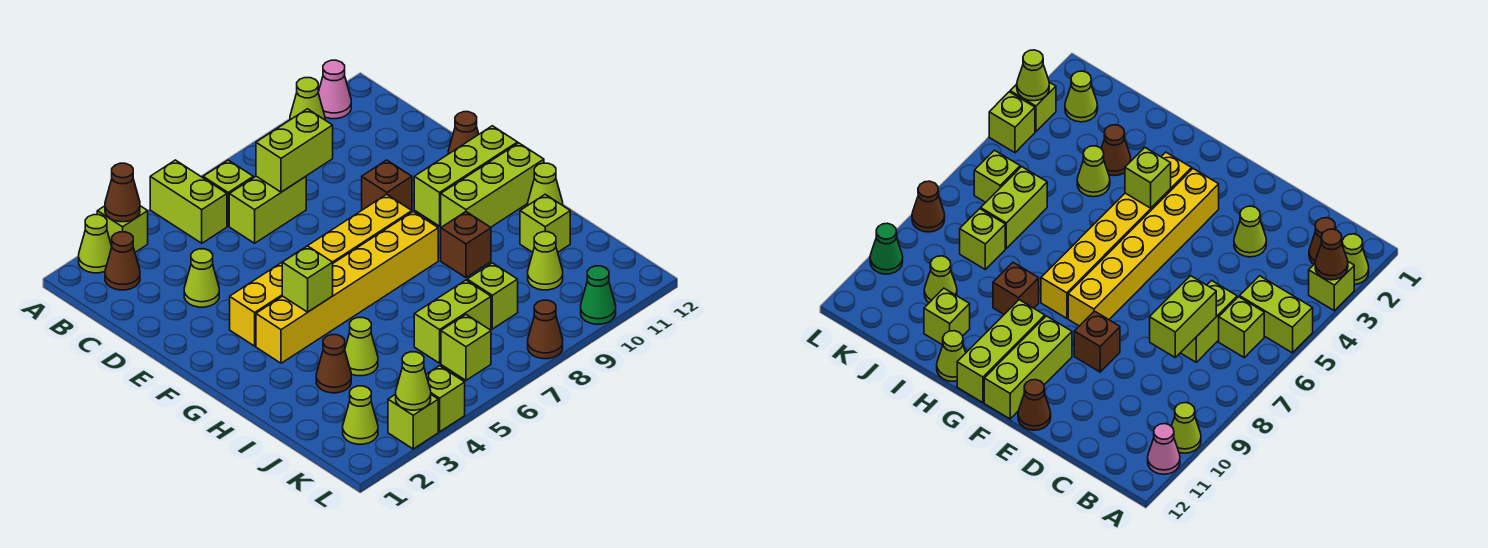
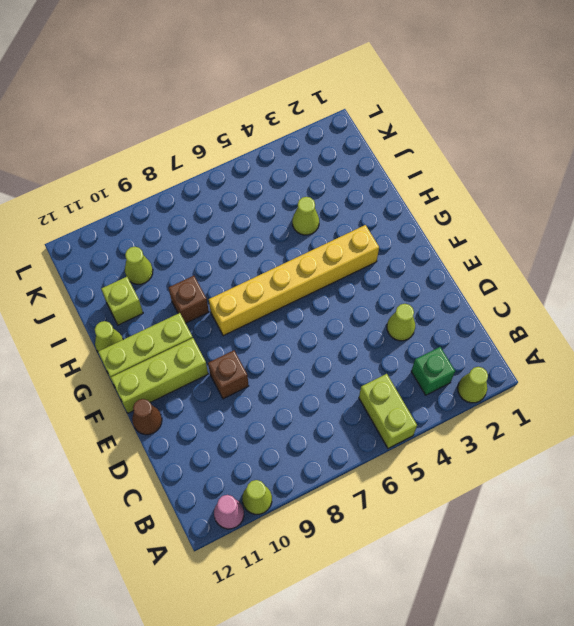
green 1x1 brick [411,347,455,395] -> none
none -> lime 1x1 brick [97,206,148,252]
none -> brown 1x1 cone [105,232,140,290]
none -> lime 1x1 brick [203,160,253,226]
none -> lime 1x2 brick [229,176,306,243]

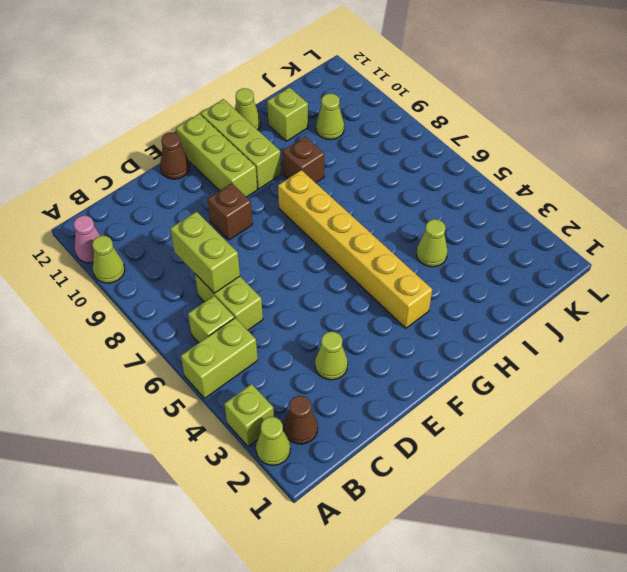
none -> yellow 1x6 brick [230,194,412,346]
none -> brown 1x1 cone [316,335,351,393]
none -> lime 1x2 brick [414,280,491,363]
none -> lime 1x1 brick [467,263,518,329]

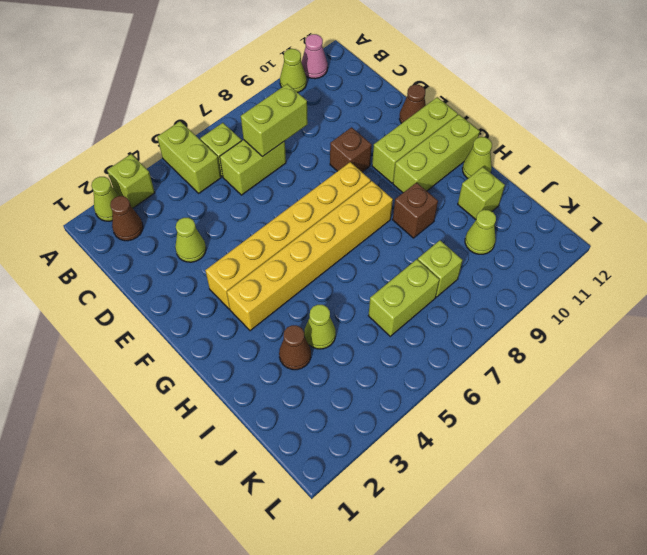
none -> lime 1x1 cone [343,386,378,444]
none -> lime 1x1 brick [441,315,491,380]
none -> lime 1x1 brick [388,394,438,449]
none -> lime 1x1 brick [426,366,465,432]

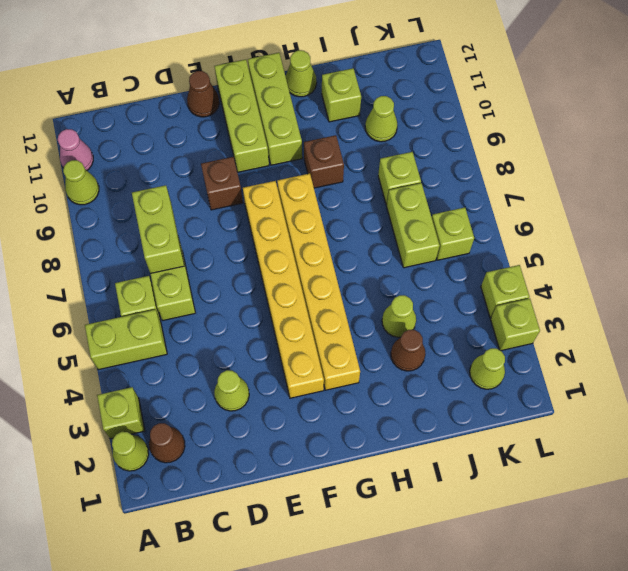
none -> brown 1x1 cone [528,300,563,359]
none -> green 1x1 cone [581,266,616,324]
none -> brown 1x1 cone [105,163,140,222]
none -> lime 1x1 brick [282,246,333,312]

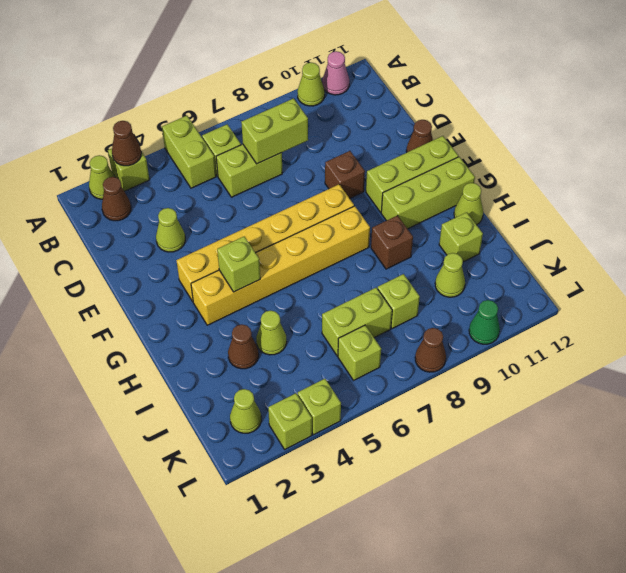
none -> lime 1x1 cone [396,352,431,410]

